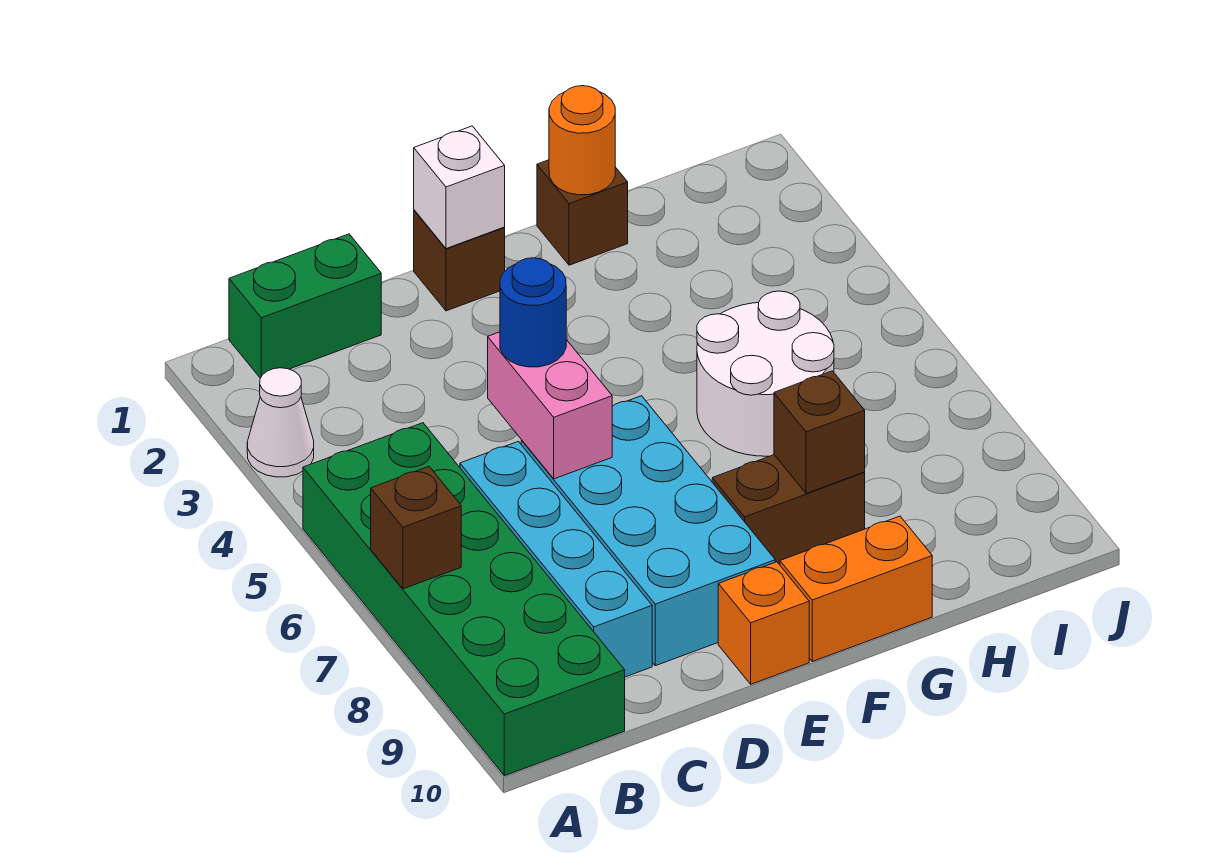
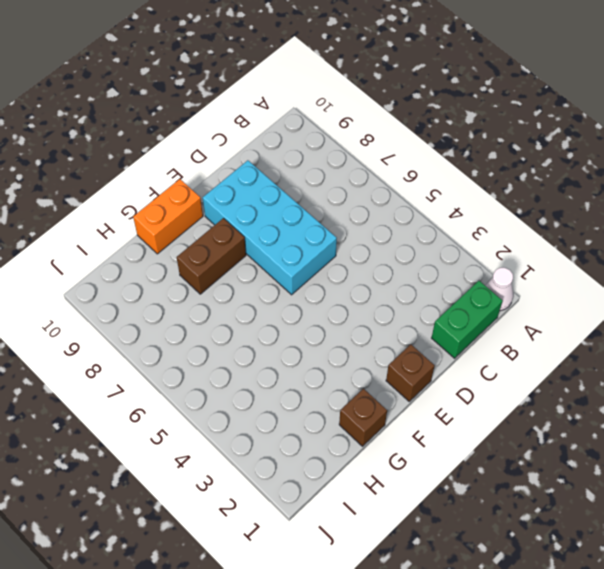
white 1x1 cone [486,268,513,311] -> white 1x1 cone moved to [247,368,314,477]
none -> green 2x6 brick [303,423,625,776]
none -> cyan 1x4 brick [460,441,652,677]
none -> orange 1x1 brick [718,562,809,684]

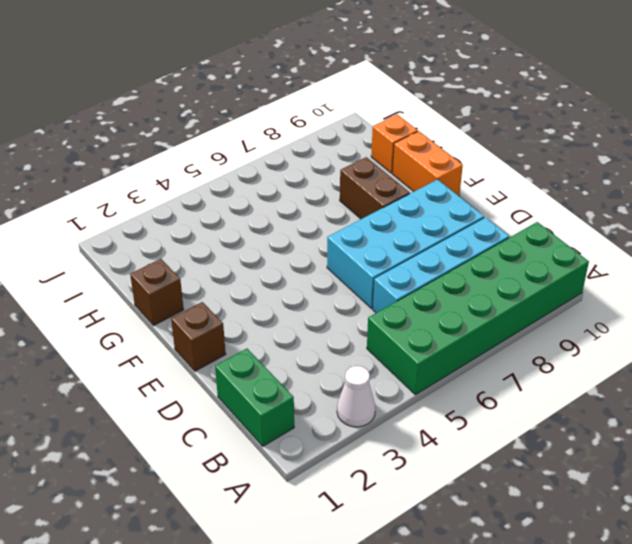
orange 1x1 brick [371,115,418,173] -> orange 1x1 brick moved to [718,562,809,684]
none -> white 2x2 round brick [697,291,834,456]
none -> brown 1x1 brick [371,466,461,589]
none -> pink 1x2 brick [488,332,612,479]

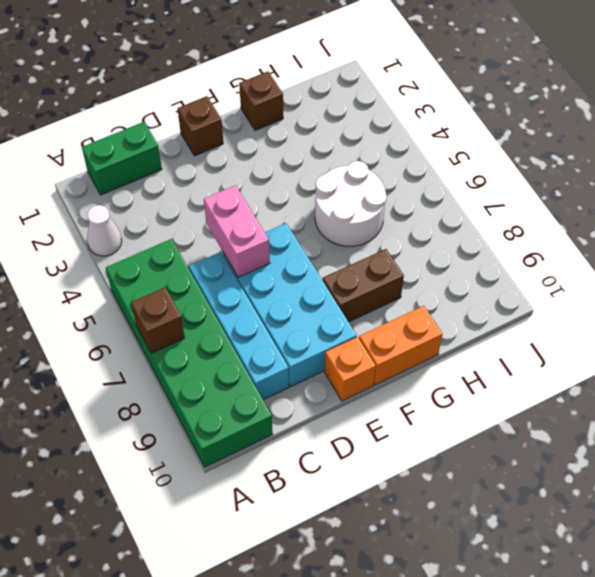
none -> white 1x1 brick [414,126,505,249]
none -> orange 1x1 round brick [549,86,615,195]
none -> brown 1x1 brick [774,371,865,493]

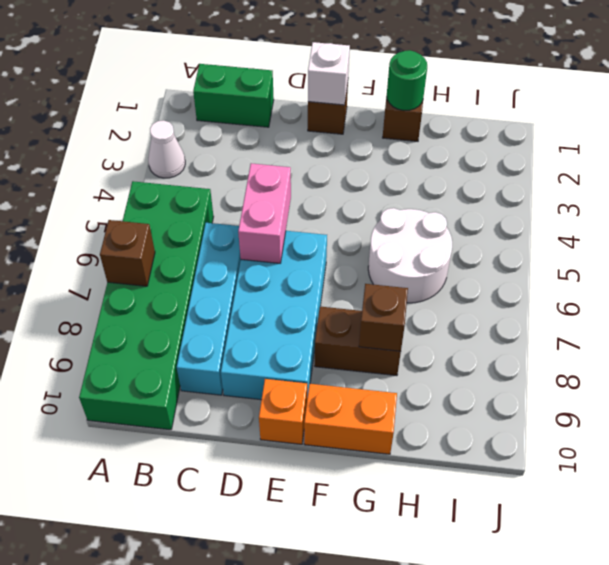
green 1x1 round brick [387,50,427,111] -> orange 1x1 round brick [549,86,615,195]
none -> blue 1x1 round brick [500,258,566,367]

